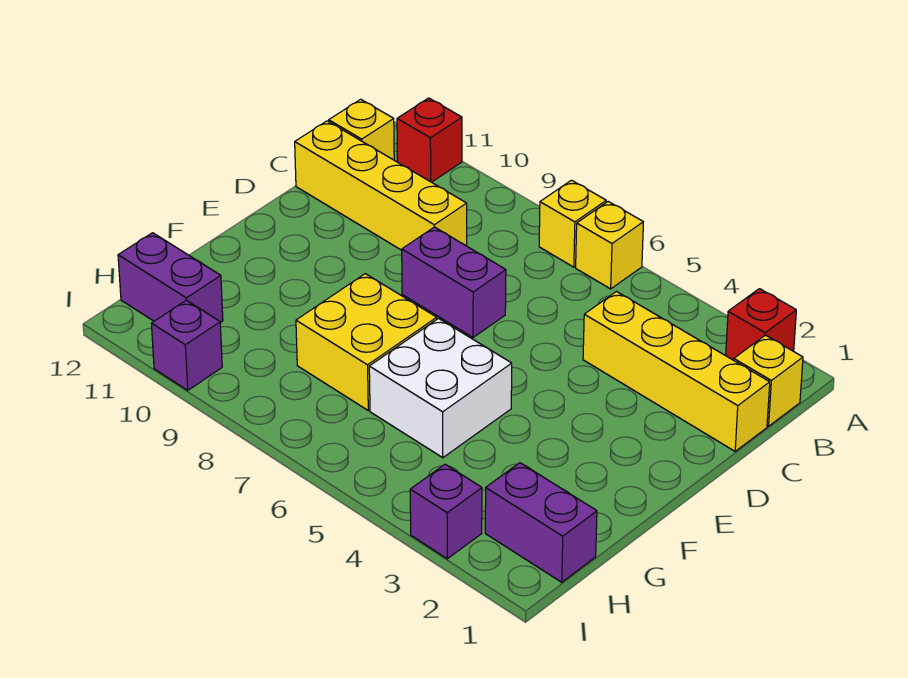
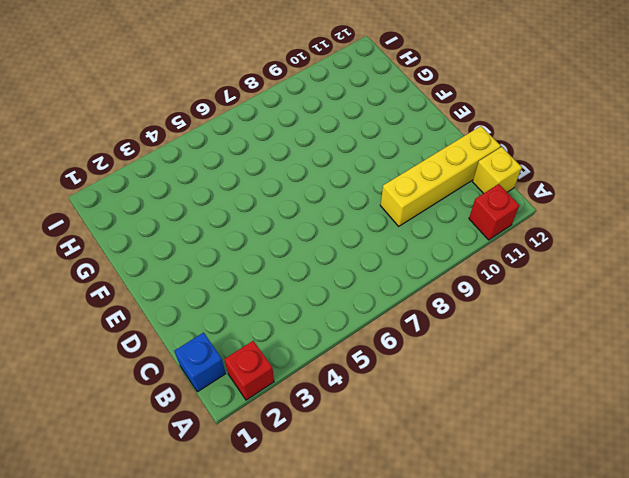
blue 1x1 brick [175,333,226,392] -> yellow 1x1 brick [734,335,803,426]
none -> yellow 1x1 brick [576,202,643,289]
none -> yellow 1x1 brick [539,180,606,267]
none -> yellow 1x4 brick [583,292,770,451]

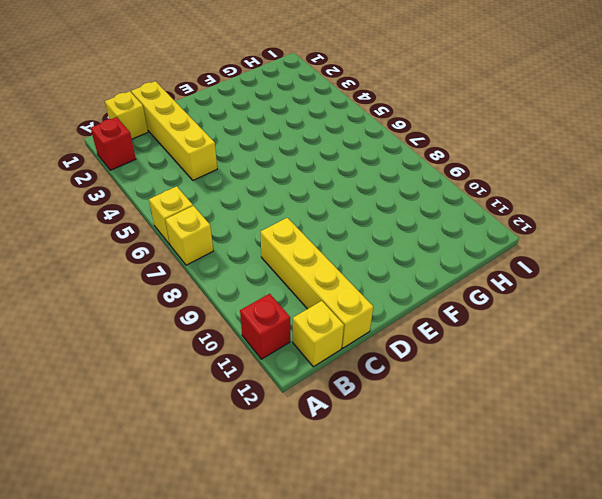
none -> purple 1x2 brick [402,227,506,337]
none -> white 2x2 brick [369,319,512,458]
none -> yellow 2x2 brick [296,274,437,410]

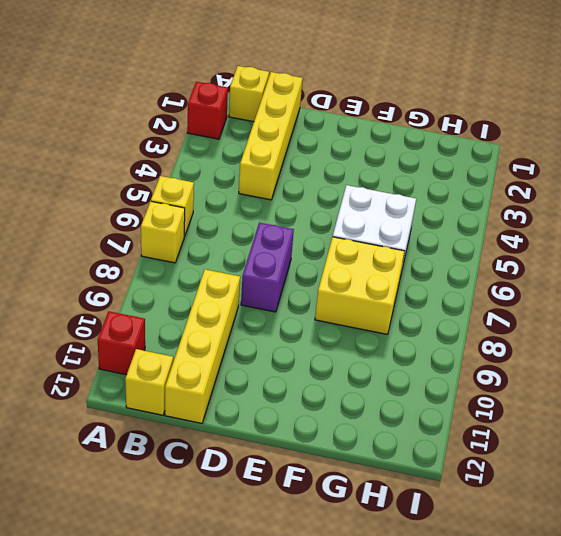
none -> purple 1x2 brick [485,463,597,582]
none -> purple 1x2 brick [118,233,223,323]
none -> purple 1x1 brick [410,464,482,559]

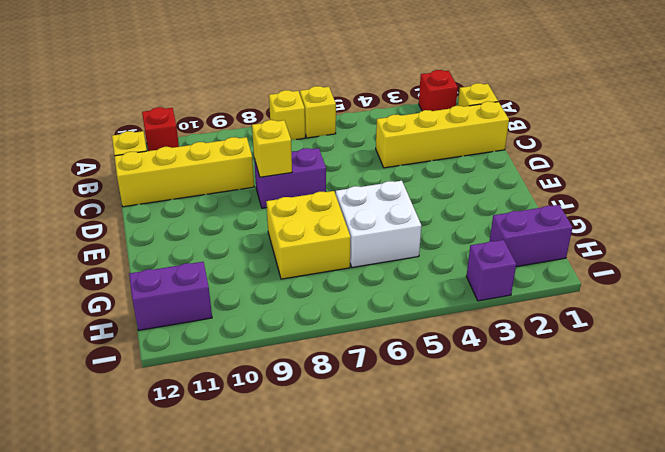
yellow 1x1 brick [252,120,292,177] -> none
none -> purple 1x1 brick [151,300,222,390]

